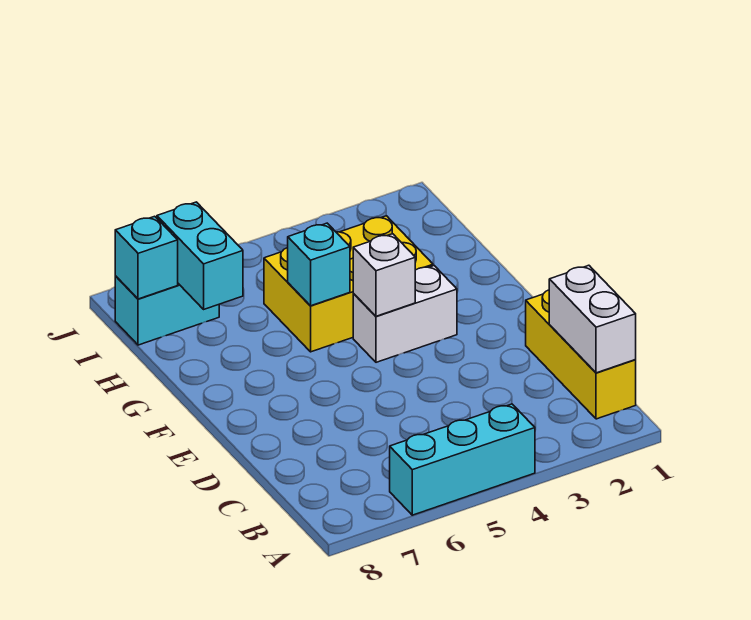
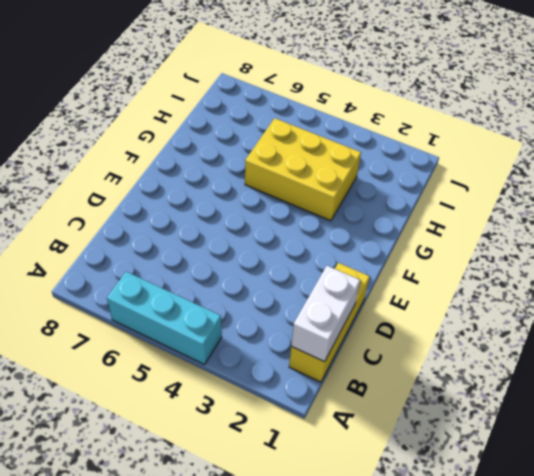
none -> white 1x2 brick [353,266,457,362]
none -> cyan 1x2 brick [115,276,219,345]

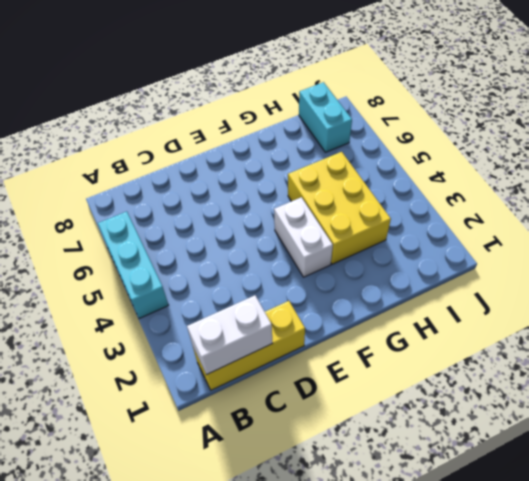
none -> white 1x1 brick [353,234,415,316]
none -> cyan 1x1 brick [288,223,350,306]

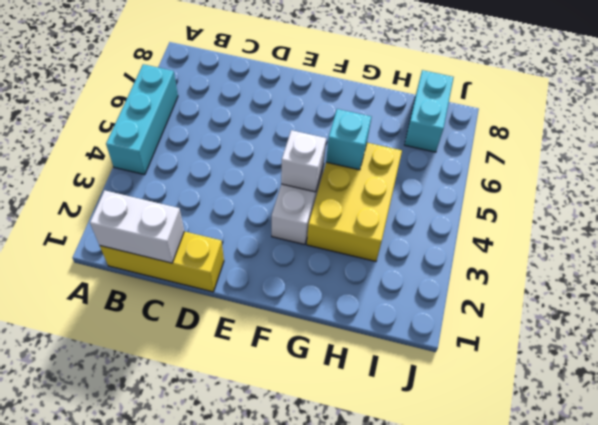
none -> cyan 1x2 brick [157,202,243,309]
none -> cyan 1x1 brick [115,216,178,299]

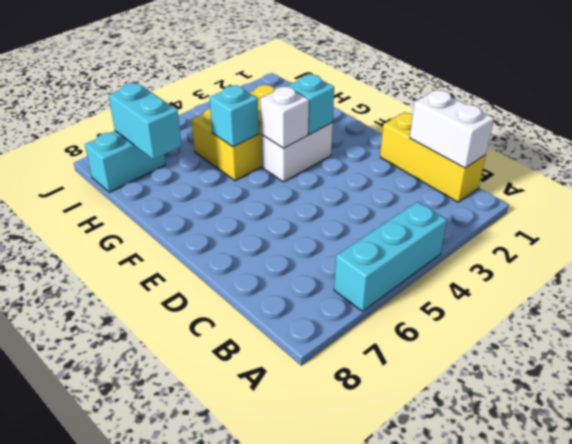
cyan 1x1 brick [287,75,334,135] -> cyan 1x1 brick moved to [115,216,178,299]

